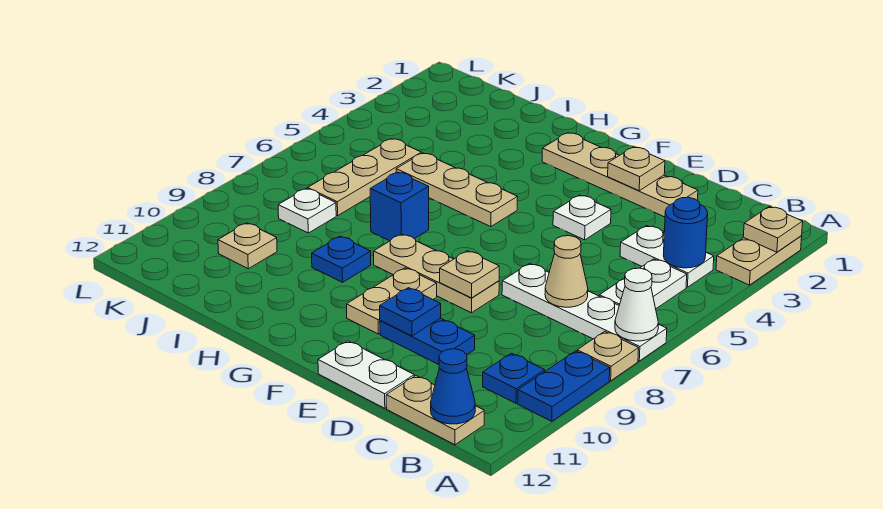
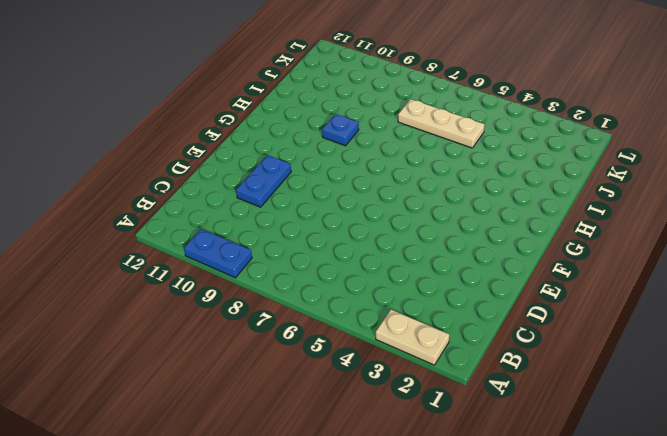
none -> white 1x4 plate [502,263,667,361]
none -> tan 1x1 plate [577,331,639,381]
none -> white 1x2 plate [620,226,714,287]

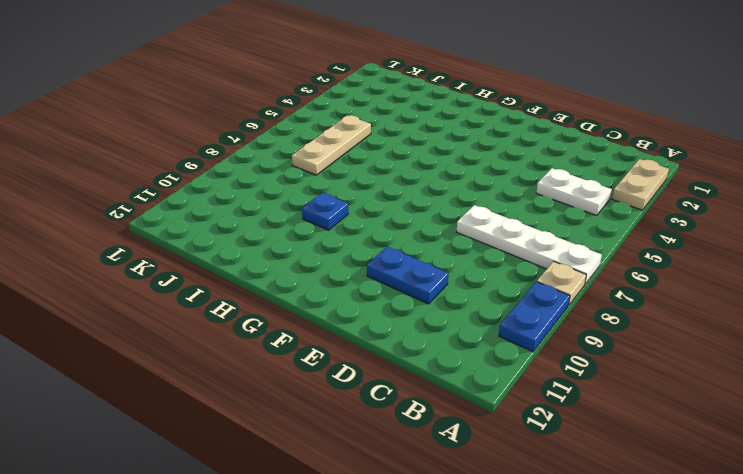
none -> white 1x2 plate [599,259,687,308]
none -> blue 1x1 plate [483,353,545,403]
none -> tan 1x2 plate [386,376,484,445]

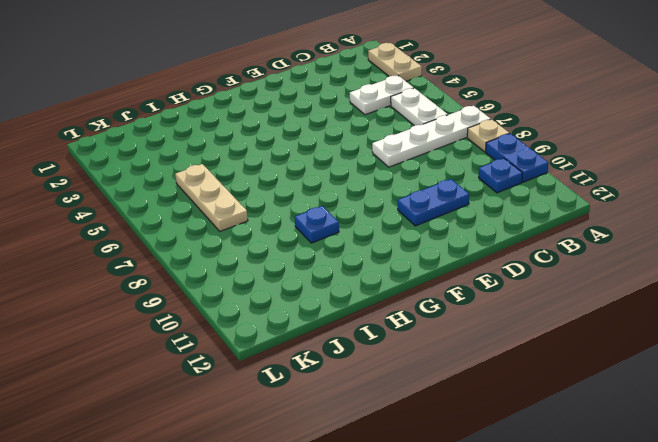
none -> tan 1x2 plate [386,376,484,445]
none -> tan 1x4 plate [542,133,698,217]
none -> white 1x2 plate [318,341,414,408]

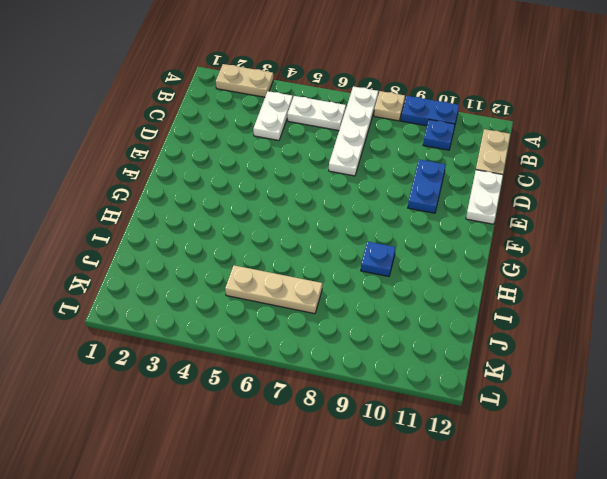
none -> tan 1x4 plate [542,133,698,217]
none -> white 1x1 plate [553,195,611,240]
none -> tan 1x3 plate [374,234,499,313]

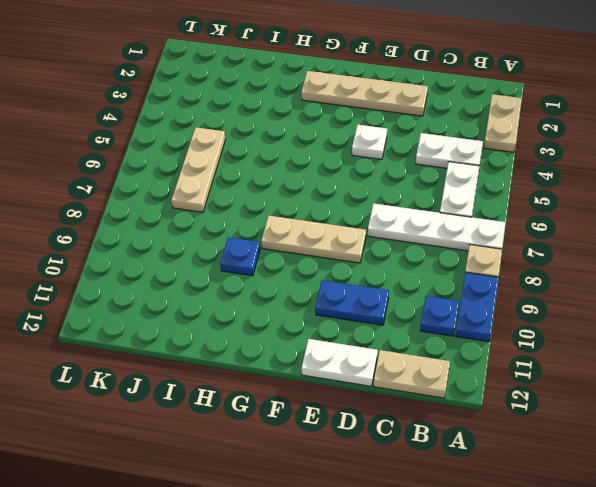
none -> tan 1x2 plate [347,268,437,334]
none -> tan 1x3 plate [396,153,518,227]
none -> blue 1x1 brick [370,172,429,241]

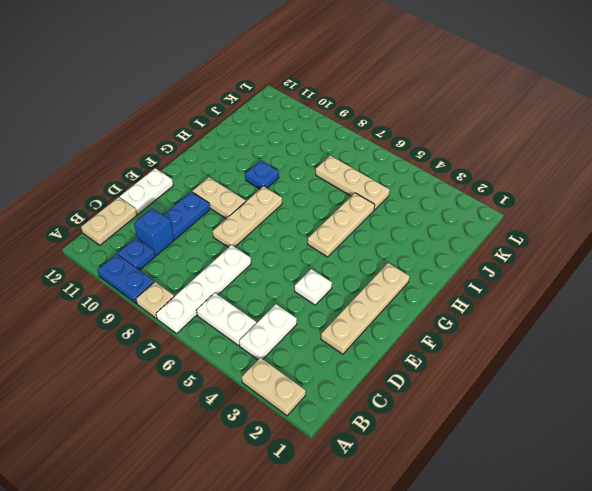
blue 1x1 brick [134,208,174,255] -> blue 1x1 brick moved to [370,172,429,241]
none -> white 1x1 plate [278,188,336,233]
none -> tan 1x1 plate [218,223,277,269]
none -> tan 1x1 plate [743,207,803,252]

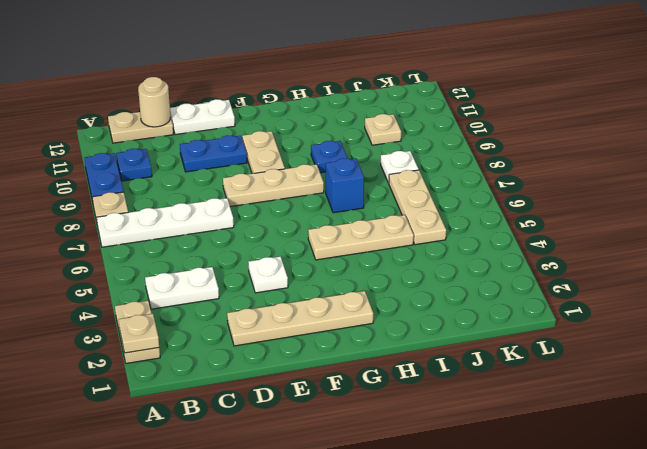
tan 1x1 round brick [138,77,170,127] -> none
none -> white 1x2 plate [599,259,687,308]
none -> white 1x1 cone [615,268,658,341]
none -> blue 1x1 round brick [663,197,708,268]

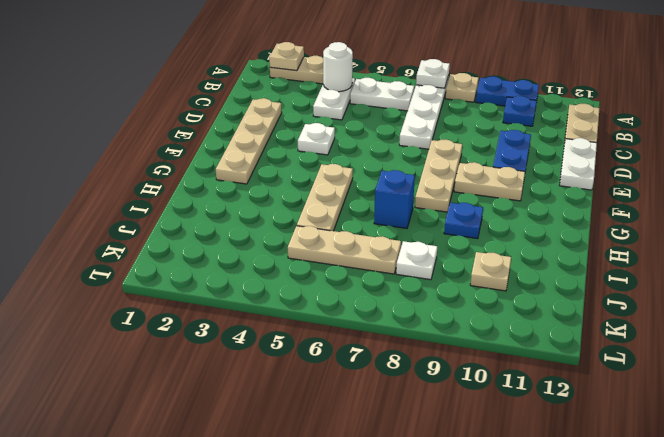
white 1x1 plate [416,59,450,88] -> white 1x1 cone [615,268,658,341]
white 1x1 round brick [323,42,353,92] -> blue 1x1 round brick [663,197,708,268]
none -> blue 1x1 cone [431,349,475,424]
none -> tan 1x1 cone [545,236,588,307]
none -> tan 1x1 plate [608,147,665,191]

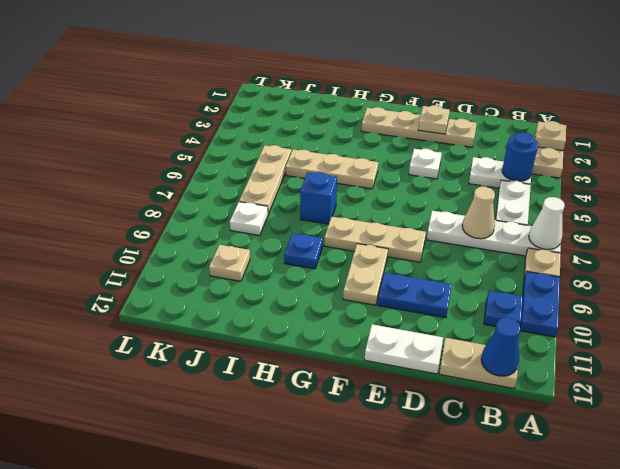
none -> tan 1x1 plate [440,251,499,298]
none -> blue 1x1 plate [380,288,441,336]

